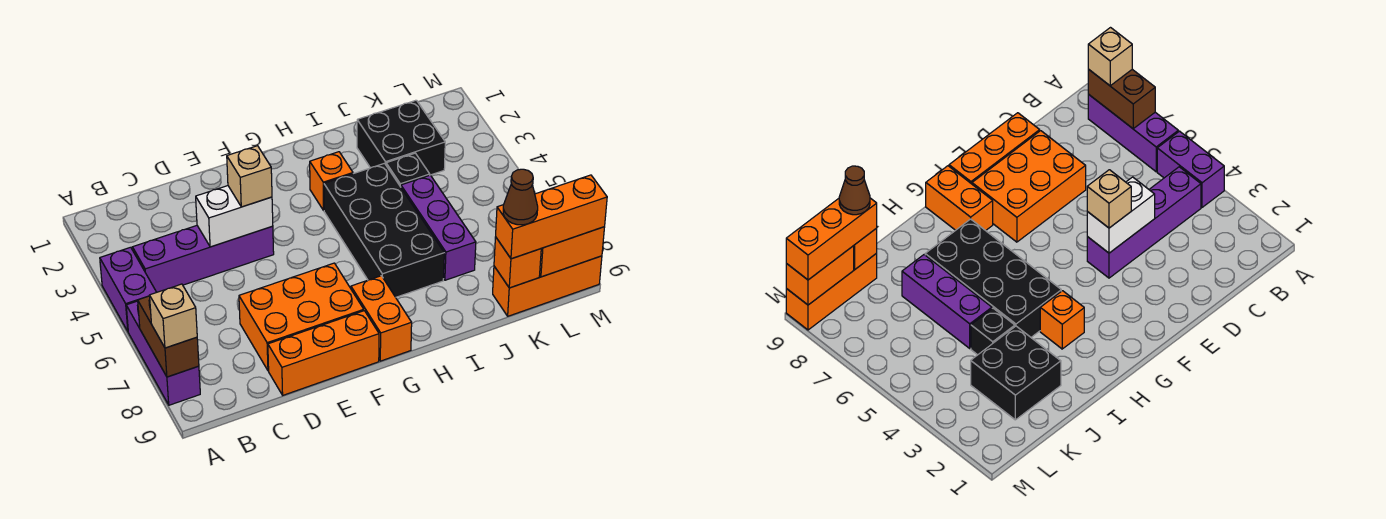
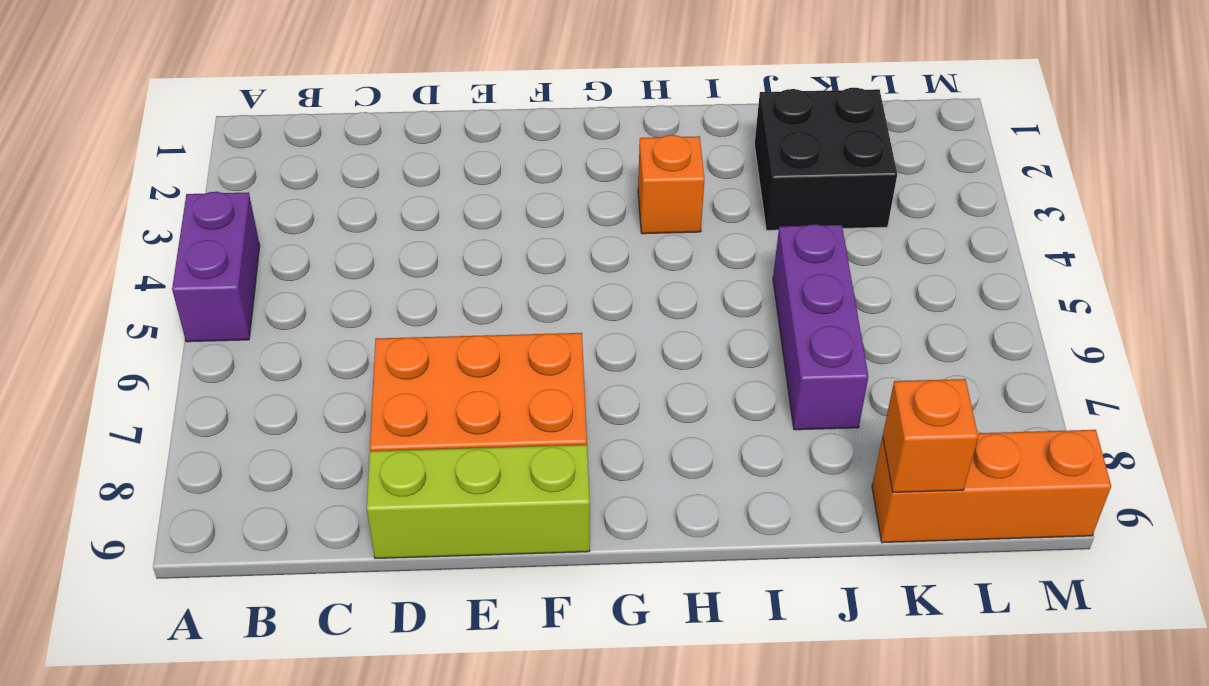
lime 1x3 brick [367,445,590,558] -> orange 1x3 brick [268,311,379,395]
none -> purple 1x3 brick [126,301,200,405]
none -> purple 1x4 brick [132,226,274,292]
none -> orange 1x2 brick [351,276,412,361]

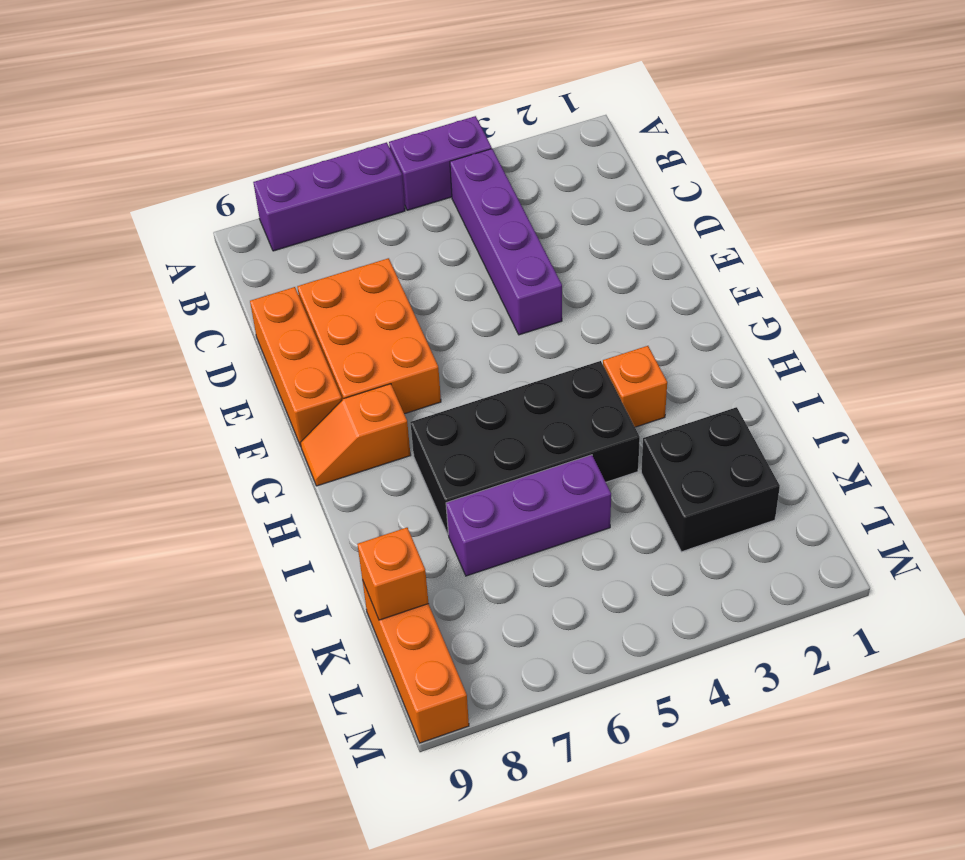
orange 1x2 slope [300,384,411,486] -> orange 1x2 brick [351,276,412,361]
none -> black 1x1 brick [386,153,430,187]
none -> brown 1x2 brick [138,296,199,377]
none -> white 1x2 brick [196,186,273,247]

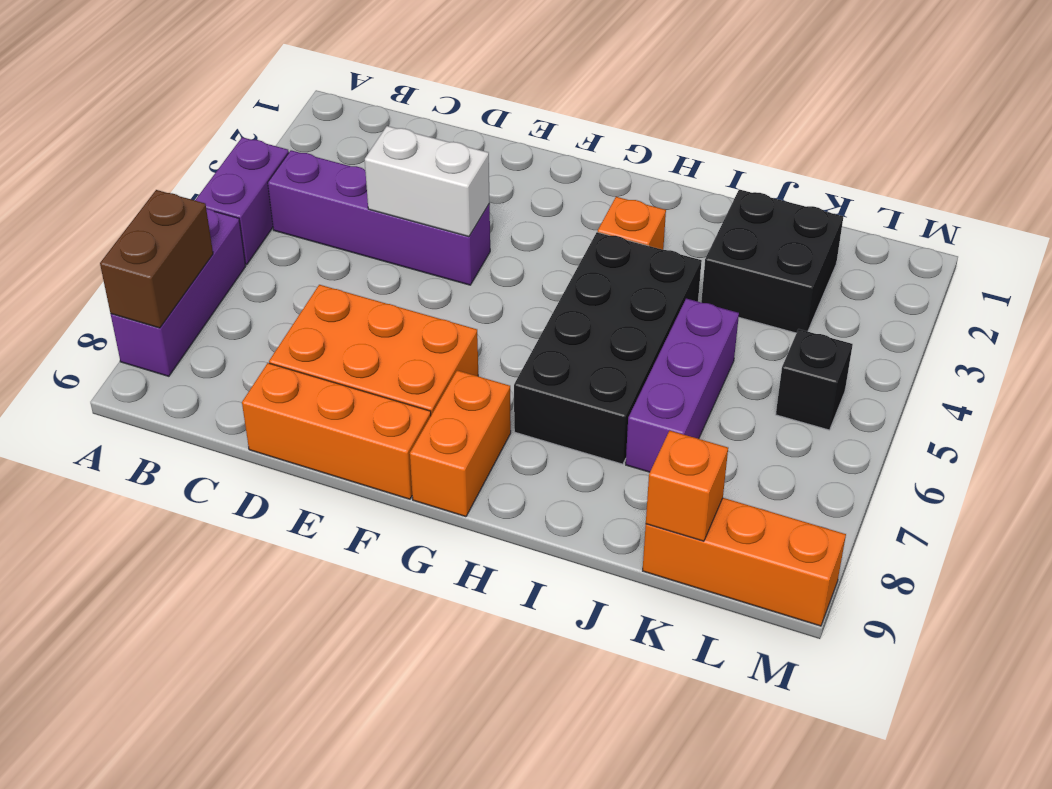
black 1x1 brick [776,329,853,430] -> black 1x1 brick moved to [386,153,430,187]
none -> orange 1x2 brick [540,227,605,277]
none -> tan 1x1 brick [150,284,197,348]
none -> tan 1x1 brick [227,146,272,207]

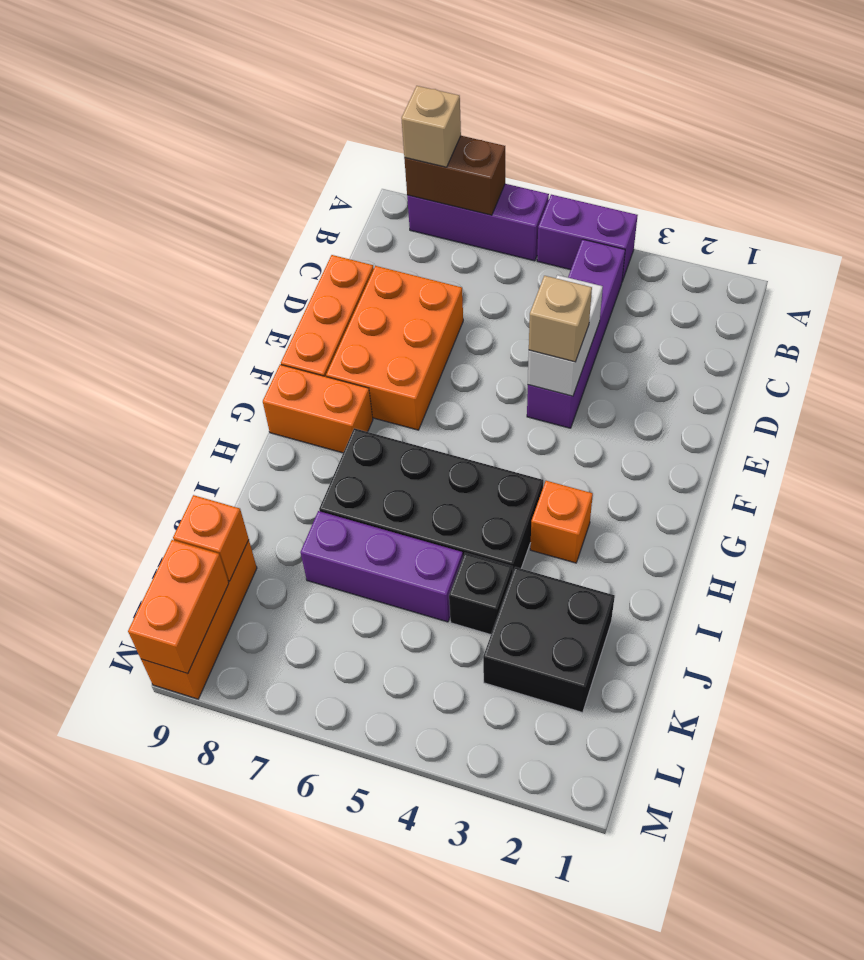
none -> orange 1x3 brick [496,175,607,259]
none -> brown 1x1 cone [503,169,538,225]

